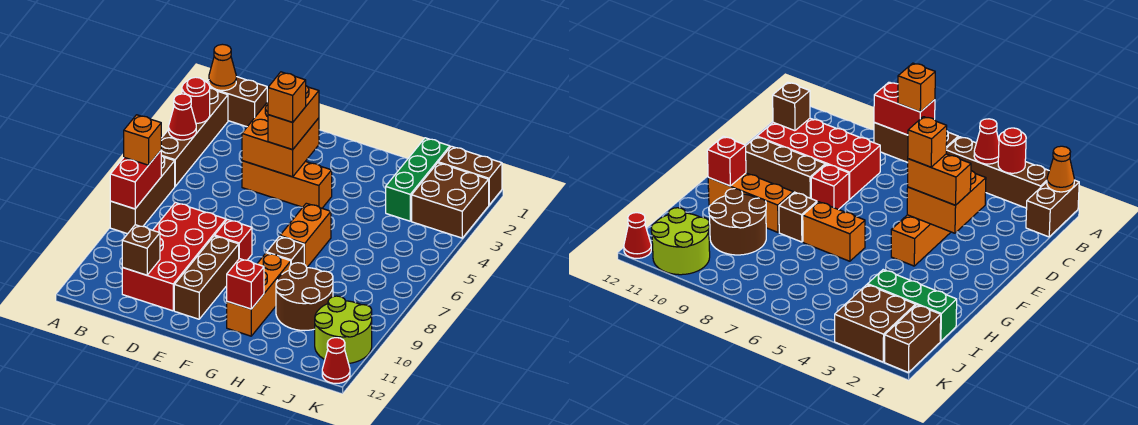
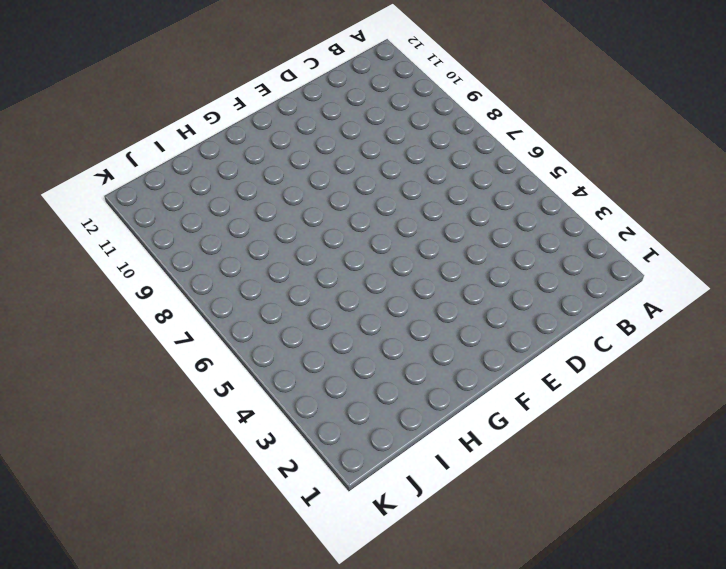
none -> brown 1x2 brick [207,77,267,127]
none -> brown 1x4 brick [161,88,228,186]
none -> brown 1x3 brick [110,156,175,234]

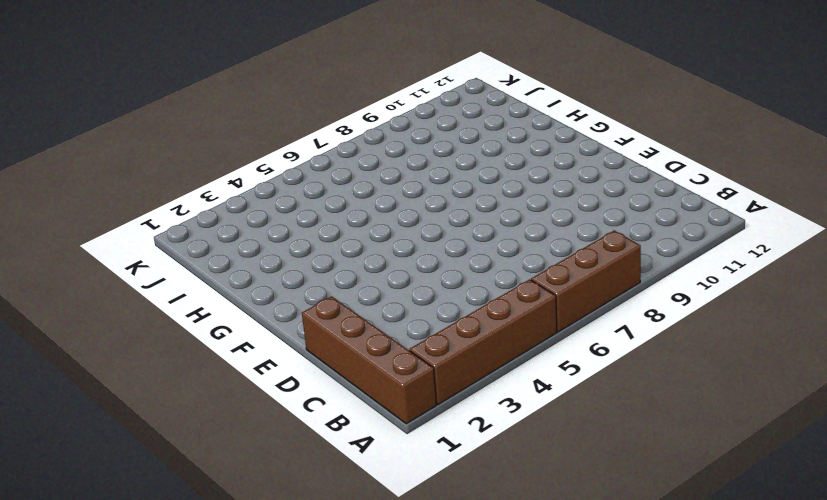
brown 1x4 brick [302,296,436,424] -> brown 1x2 brick [207,77,267,127]
none -> red 2x4 brick [122,203,226,311]
none -> orange 1x3 brick [242,161,332,208]
none -> red 1x1 brick [215,219,252,260]

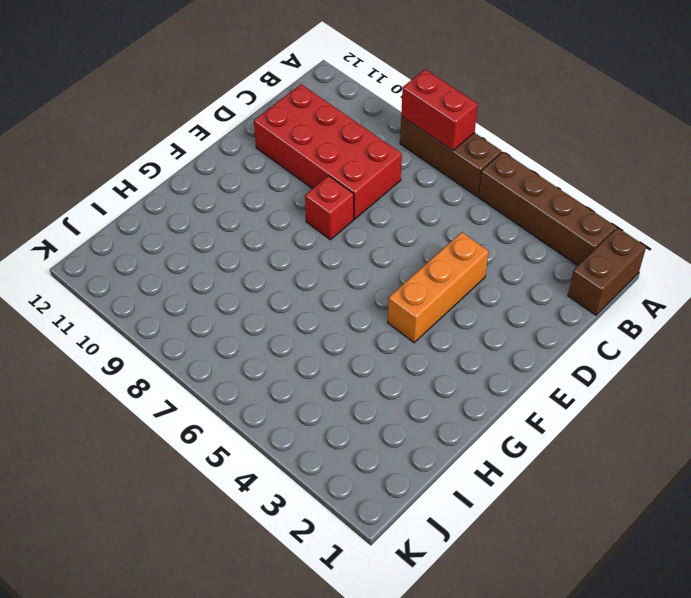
none -> brown 1x3 brick [174,236,239,319]
none -> orange 1x2 brick [280,203,331,267]
none -> brown 1x1 brick [267,236,304,265]

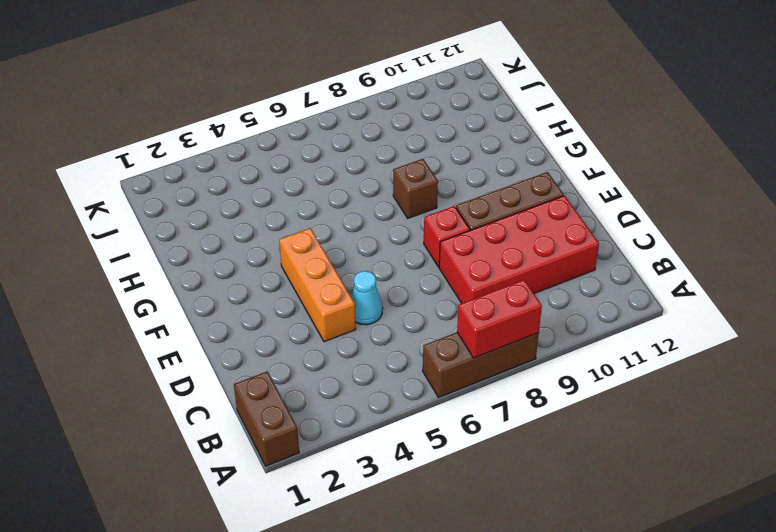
cyan 1x1 cone [351,271,383,325] -> none
none -> brown 1x4 brick [161,88,228,186]
none -> orange 1x2 brick [280,203,331,267]
none -> orange 1x3 brick [227,253,291,336]

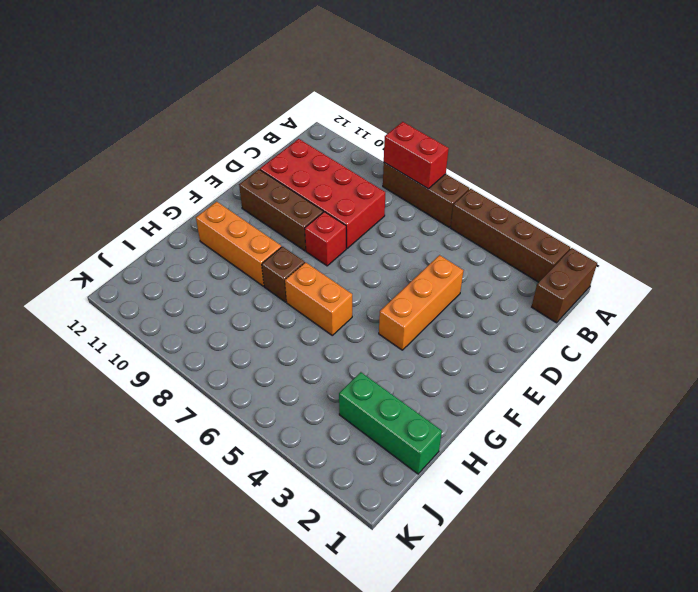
none -> brown 2x2 round brick [276,263,333,331]
none -> brown 1x2 brick [438,146,502,205]
none -> brown 2x2 brick [412,163,489,238]

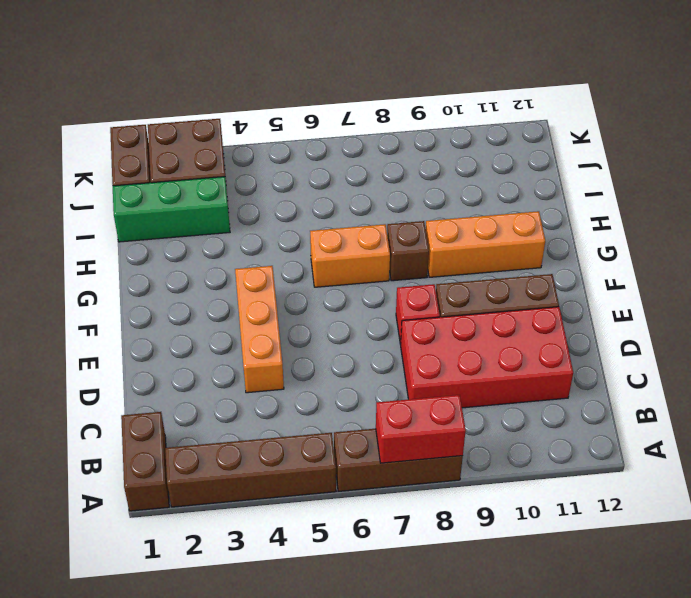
none -> brown 2x2 round brick [276,263,333,331]
none -> lime 2x2 round brick [315,296,372,364]
none -> red 1x1 cone [322,338,350,383]

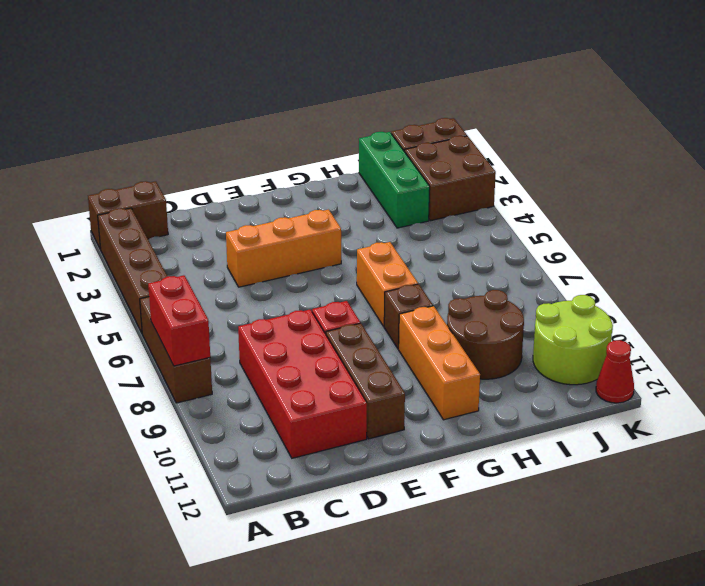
none -> orange 1x1 cone [209,44,236,90]
none -> red 1x1 round brick [182,77,210,123]
none -> red 1x1 cone [169,94,196,140]

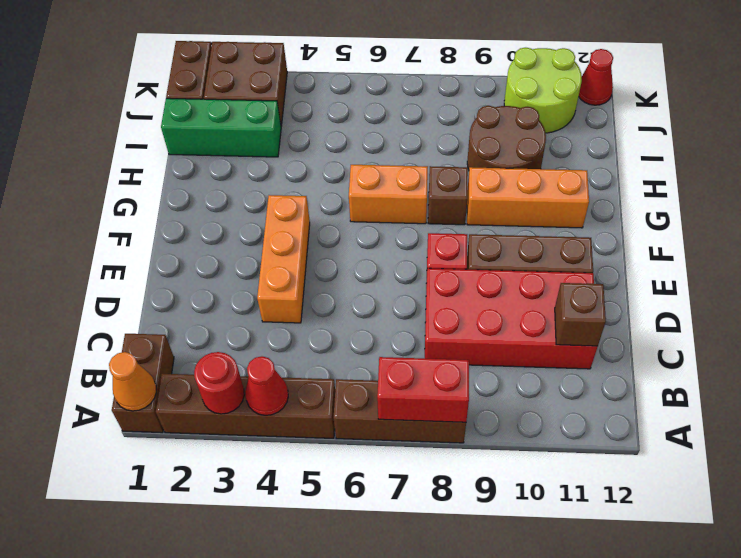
none -> orange 2x2 brick [242,102,319,177]
none -> red 1x1 brick [227,259,264,309]
none -> orange 1x1 brick [124,115,161,165]

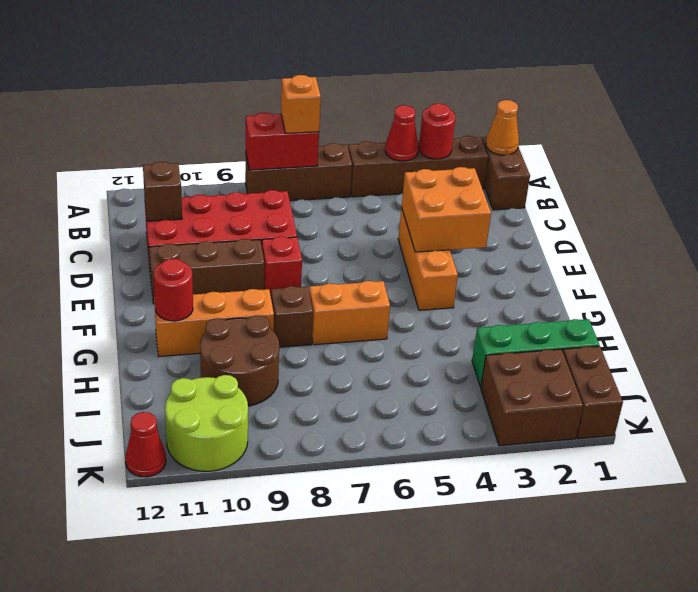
red 1x1 round brick [154,259,193,321] -> red 1x1 brick [227,259,264,309]
none -> orange 1x2 brick [268,86,319,150]
none -> orange 1x1 brick [268,72,306,122]

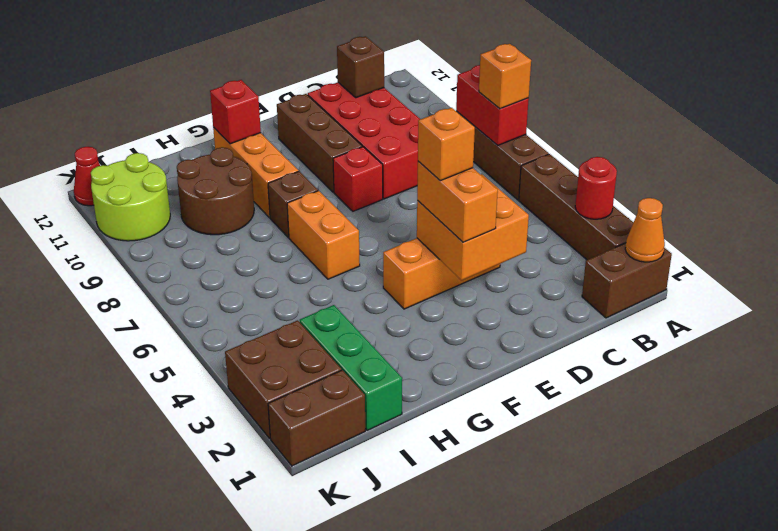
none -> red 1x1 cone [169,94,196,140]

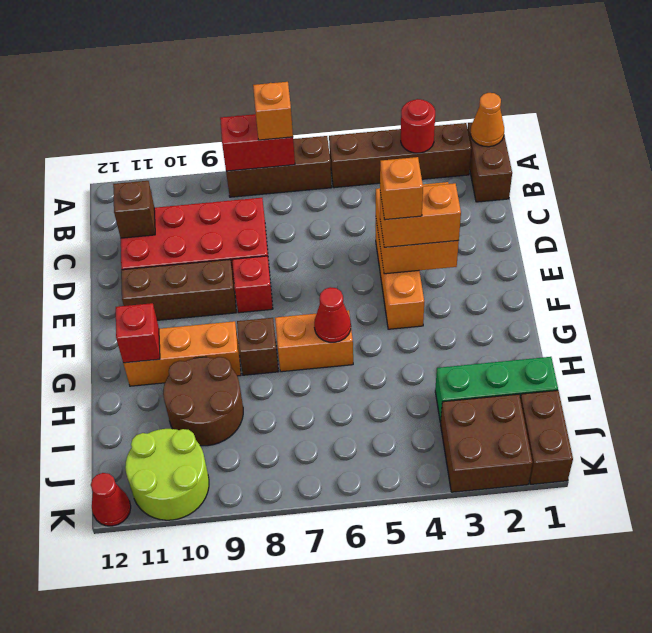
red 1x1 cone [314,287,351,342] -> red 1x1 cone moved to [169,94,196,140]

